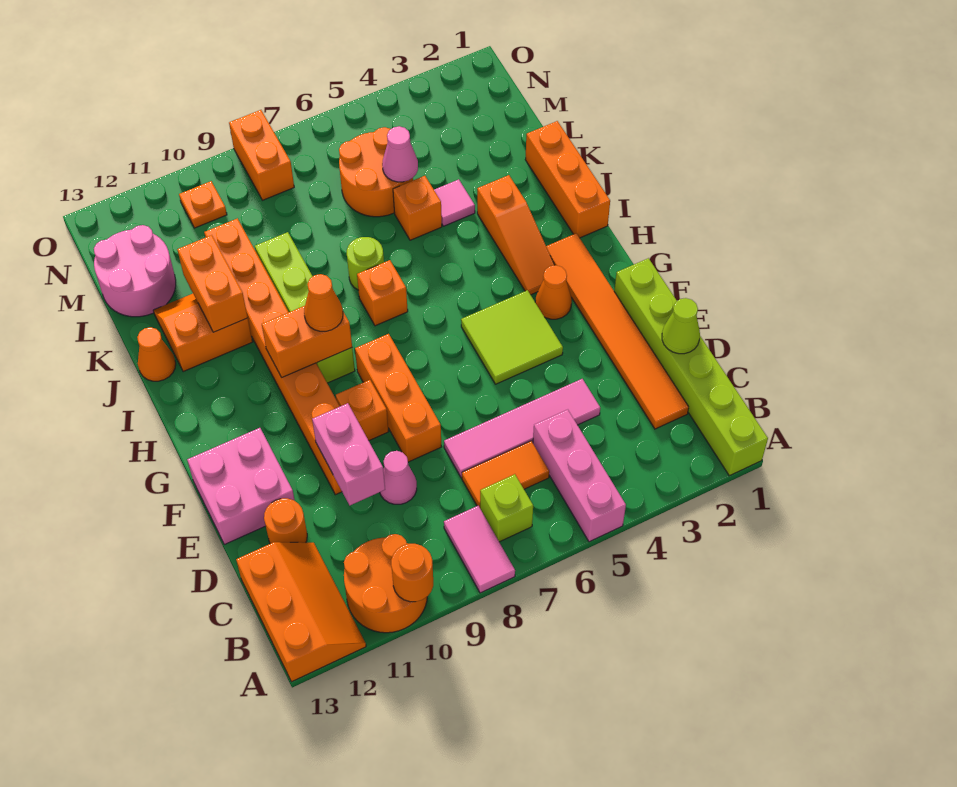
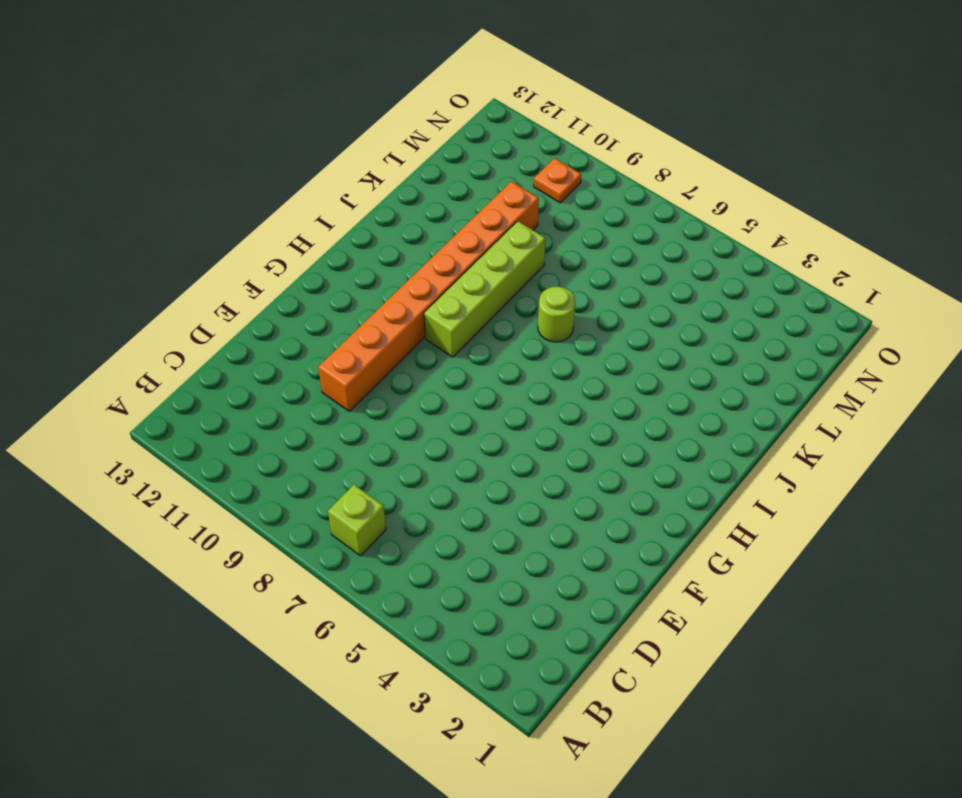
none -> lime 1x6 brick [614,258,768,476]
none -> pink 1x3 brick [533,410,626,542]
none -> pink 1x2 tile [444,506,515,593]
none -> orange 2x2 round brick [344,534,427,633]

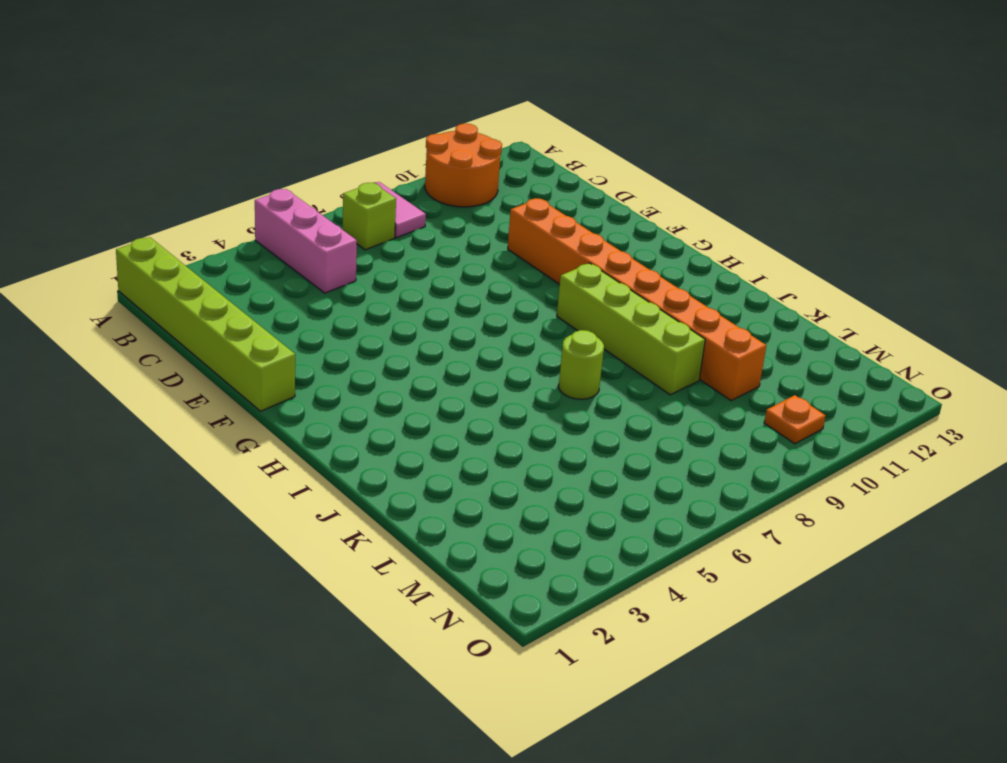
none -> orange 2x3 slope [236,542,366,682]
none -> orange 1x6 tile [546,233,689,429]
none -> orange 1x2 tile [462,441,549,507]
none -> pink 1x4 tile [444,379,600,478]

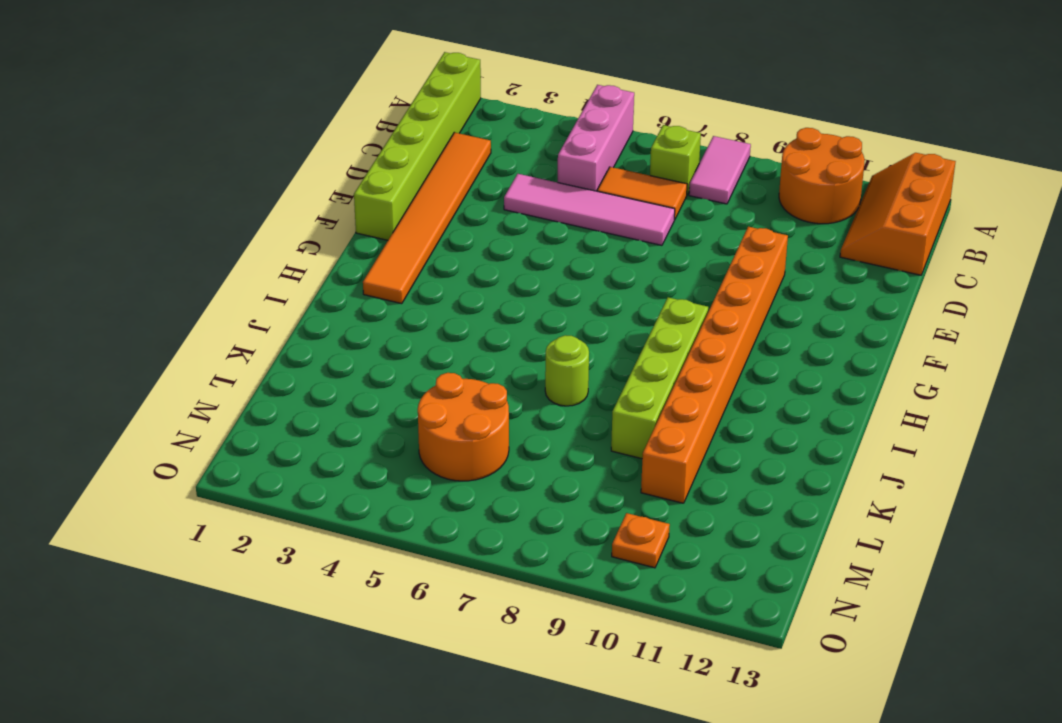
none -> pink 1x1 cone [380,451,417,504]
none -> orange 1x1 round brick [264,498,307,544]
none -> orange 1x3 brick [355,334,441,462]
none -> pink 2x2 brick [187,428,295,544]

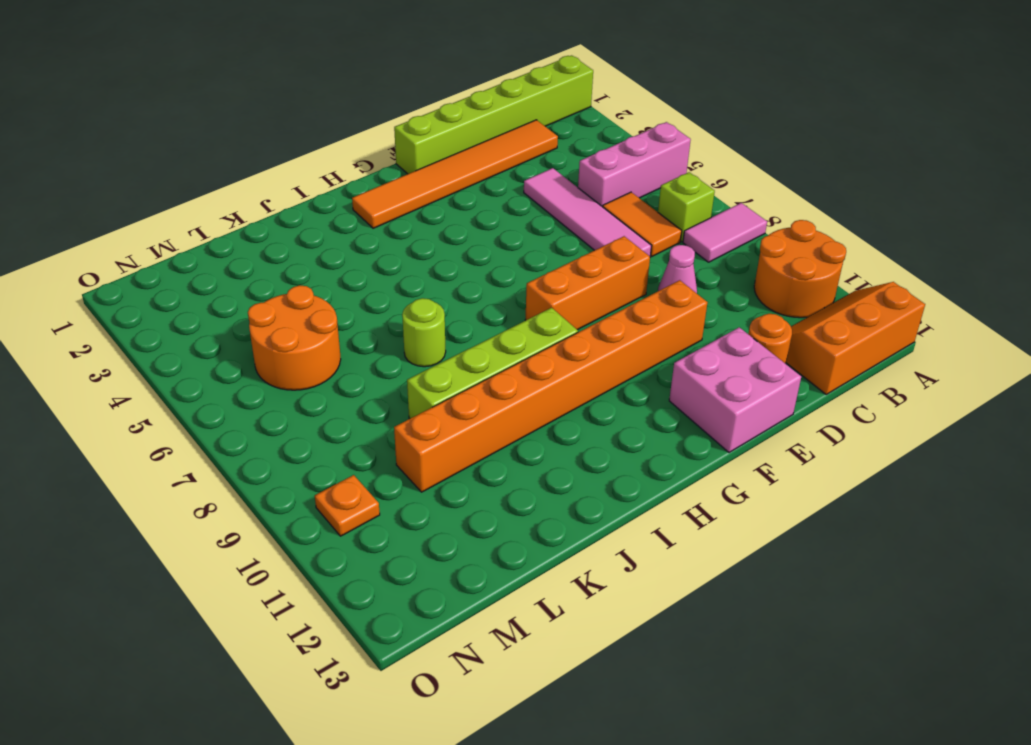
none -> lime 2x2 tile [461,290,563,384]
none -> orange 1x1 brick [336,380,389,441]
none -> orange 1x1 cone [535,265,572,319]
none -> orange 1x3 slope [477,175,554,295]

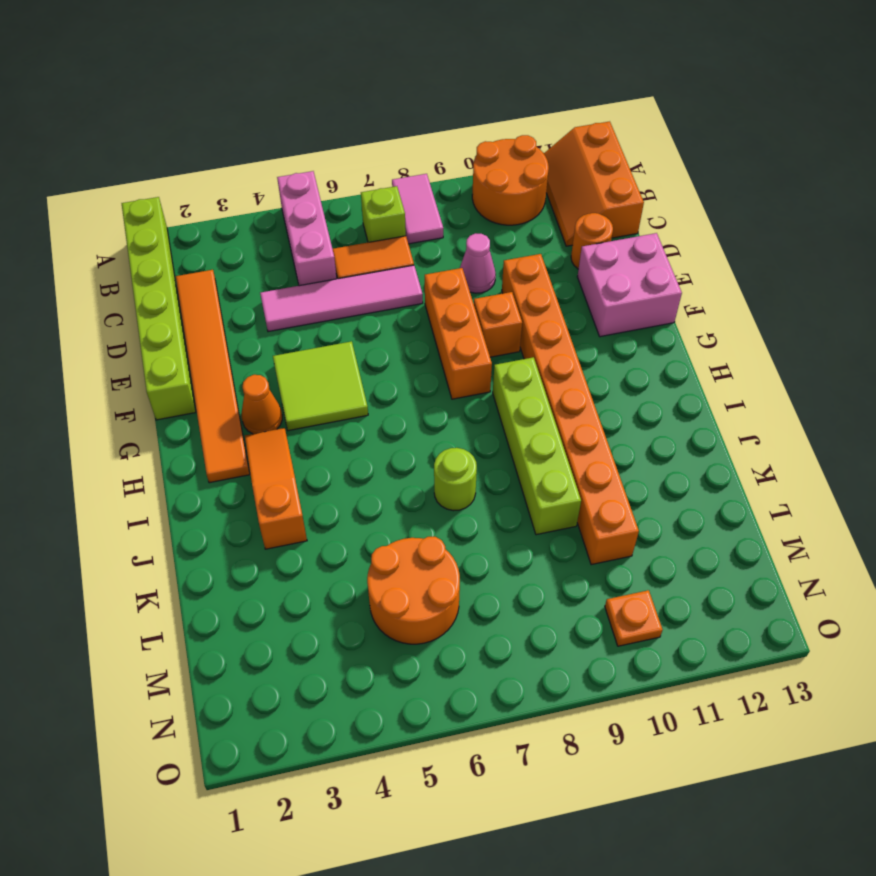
none -> orange 1x3 brick [525,121,610,238]
none -> orange 1x1 brick [357,260,408,326]
none -> orange 2x2 slope [153,294,252,372]
none -> orange 1x1 cone [137,327,176,381]

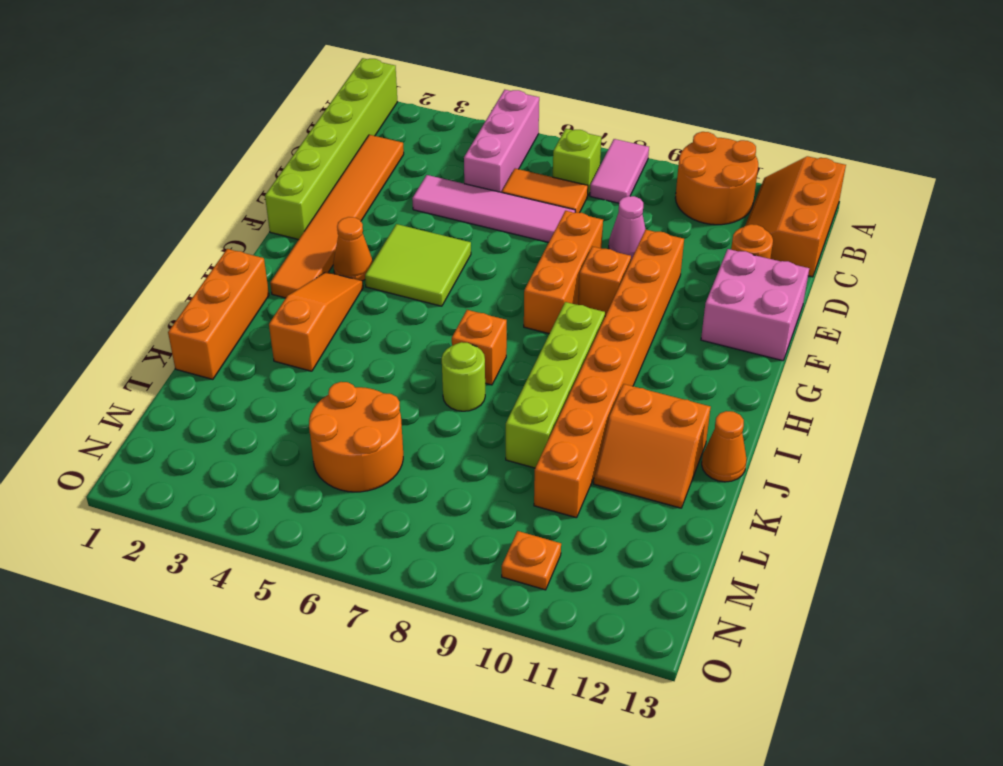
none -> pink 1x1 tile [434,179,475,226]
none -> orange 1x1 brick [393,176,442,240]
none -> pink 2x2 round brick [94,225,176,317]
none -> orange 1x2 brick [229,110,294,200]

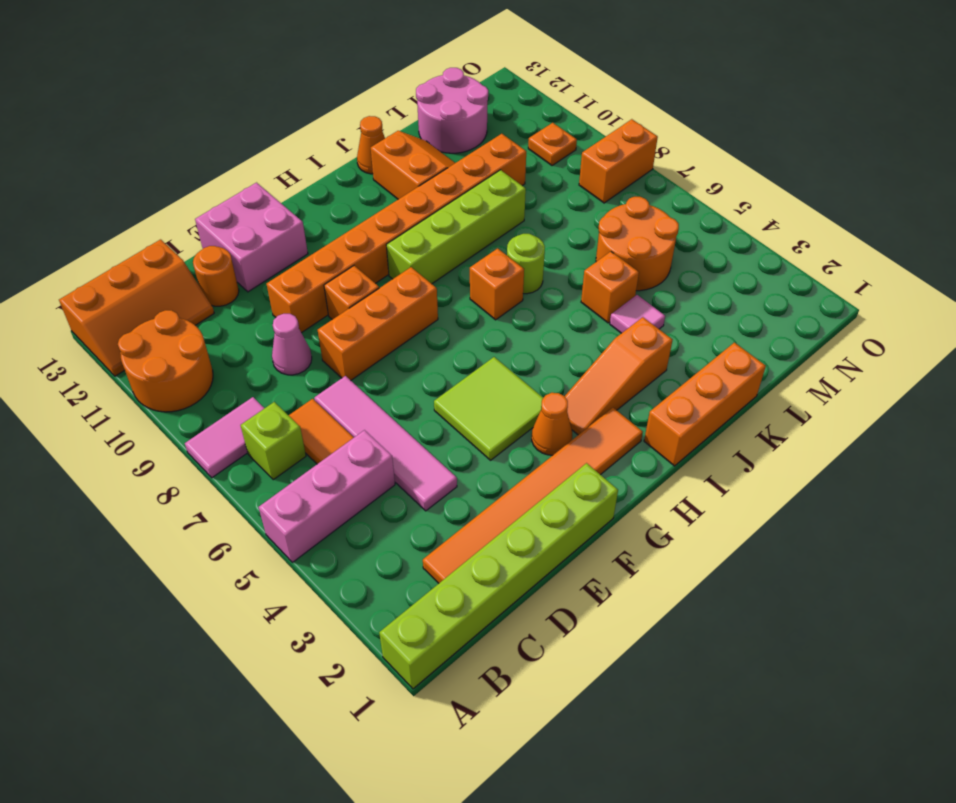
none -> orange 1x1 round brick [391,544,433,602]
none -> lime 1x1 cone [662,298,700,354]
none -> pink 1x2 brick [312,403,385,505]
none -> orange 1x2 brick [262,306,352,377]

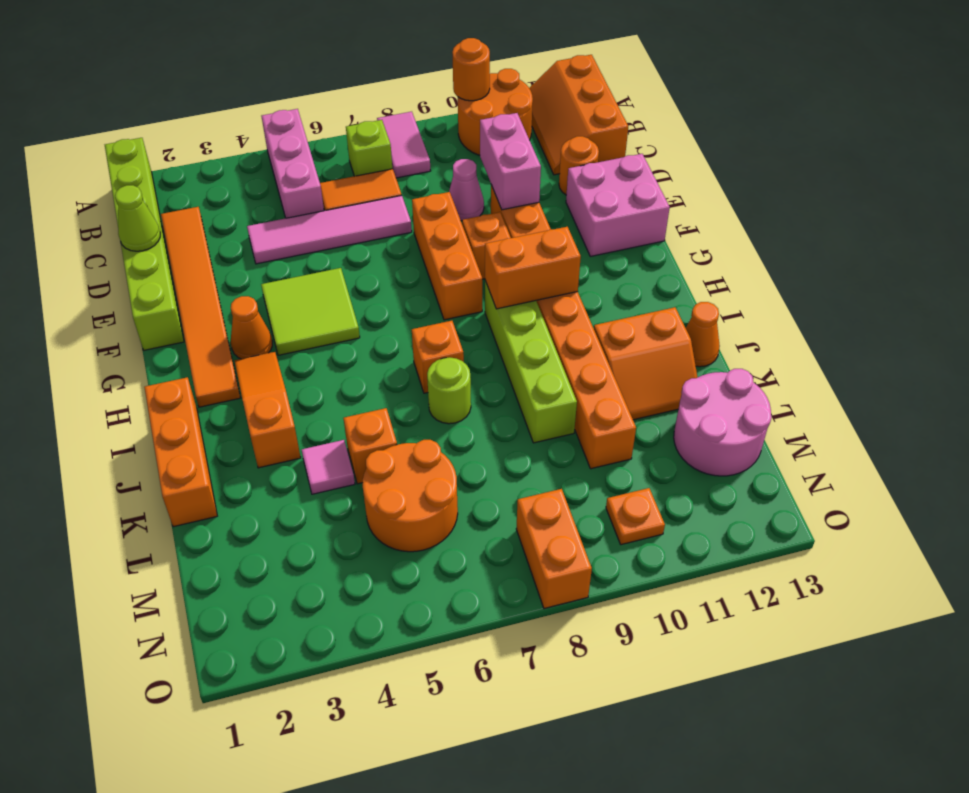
none -> orange 1x2 brick [177,235,248,332]
none -> pink 1x1 cone [382,126,418,182]
none -> orange 1x1 cone [304,274,343,331]

